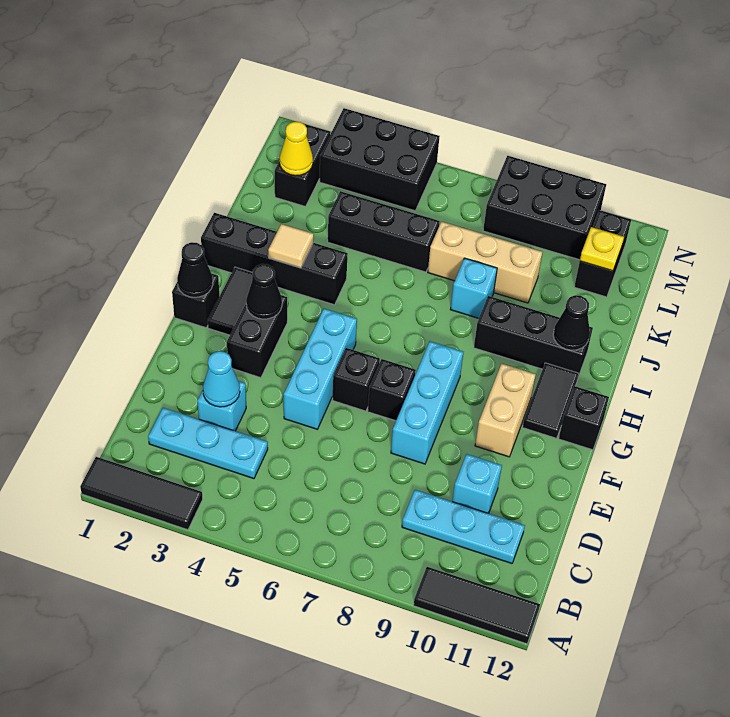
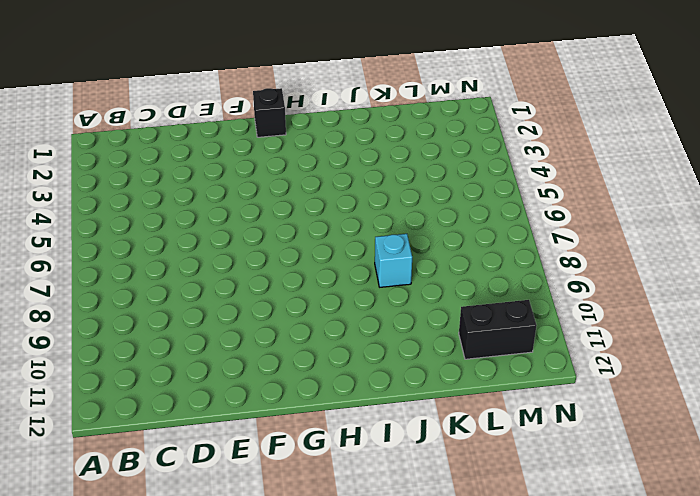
none -> black 1x3 tile [80,457,203,530]
none -> black 1x3 tile [414,567,540,644]
none -> cyan 1x3 plate [148,408,268,479]
none -> cyan 1x3 plate [402,490,525,563]

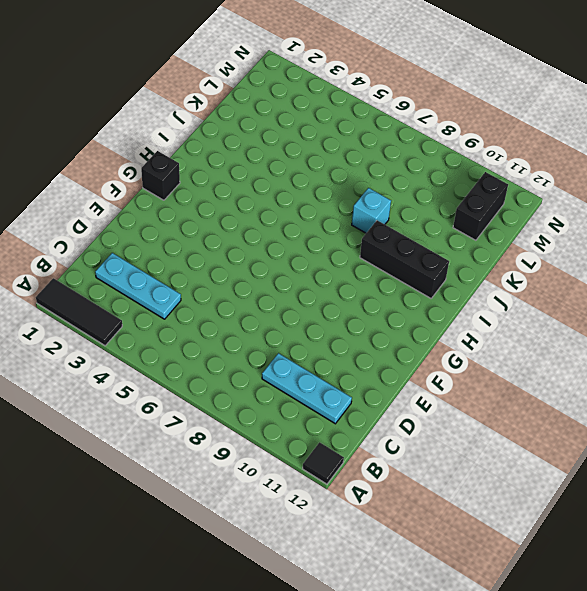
black 1x1 tile [303,442,344,484] -> black 1x3 tile [414,567,540,644]
none -> cyan 1x1 brick [197,381,246,431]
none -> cyan 1x1 brick [452,454,502,513]
none -> cyan 1x3 brick [284,309,357,429]
none -> cyan 1x3 brick [391,341,463,464]

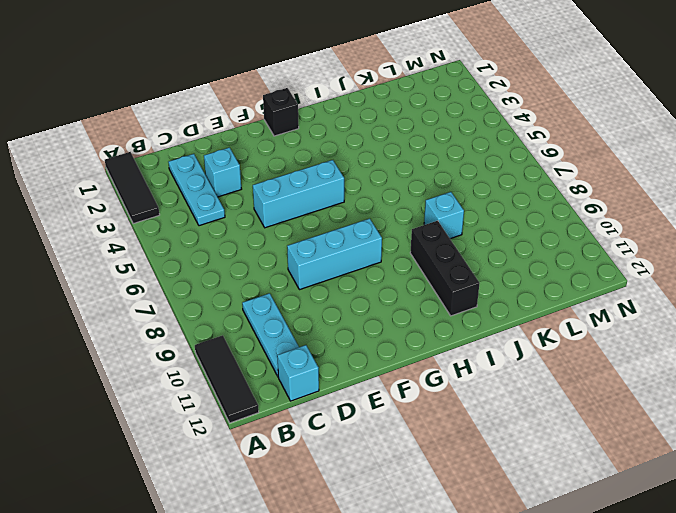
cyan 1x1 brick [277,345,319,401] -> cyan 1x1 brick moved to [452,454,502,513]
none -> black 1x2 brick [227,295,287,378]
none -> black 1x1 brick [333,348,380,411]
none -> black 1x1 brick [368,359,416,421]
none -> tan 1x2 brick [475,364,536,457]

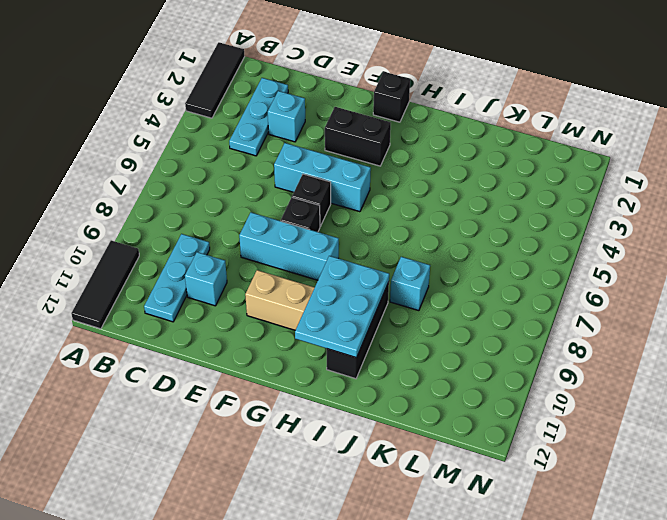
cyan 2x3 plate [295,256,389,358] -> black 1x1 cone [553,295,590,350]
none -> black 1x2 tile [208,267,252,335]
none -> black 1x2 tile [523,363,579,438]
none -> black 1x1 brick [559,386,609,450]
none -> black 1x4 brick [201,213,348,305]

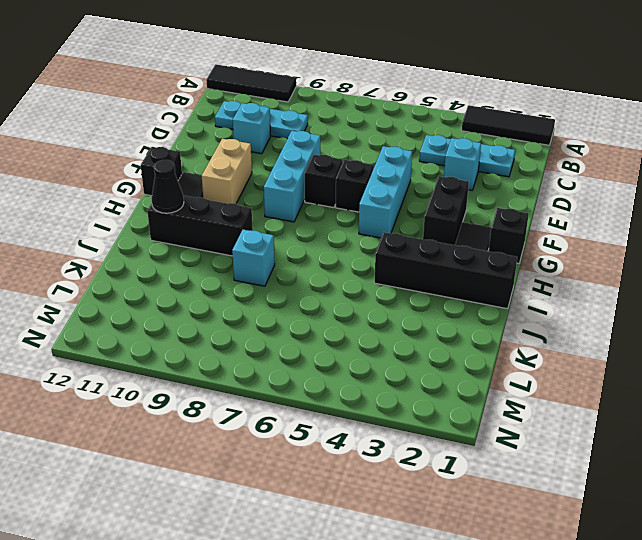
none -> black 1x3 brick [328,191,440,272]
none -> tan 1x3 brick [428,222,542,303]
none -> black 1x2 brick [275,124,330,206]
none -> black 1x2 brick [574,210,631,297]

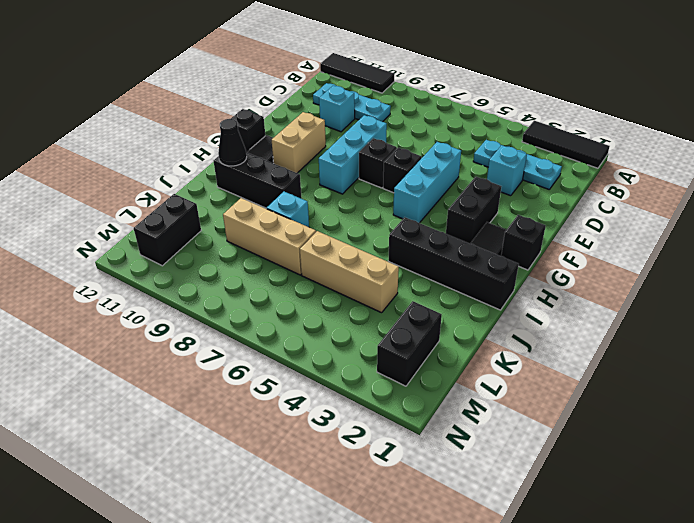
tan 1x3 brick [300,231,399,313] -> black 1x3 brick [328,191,440,272]
none -> black 2x3 brick [320,108,440,211]
none -> black 2x3 brick [483,156,606,260]
none -> cyan 1x1 cone [203,351,240,407]
none -> black 1x1 cone [177,242,213,297]

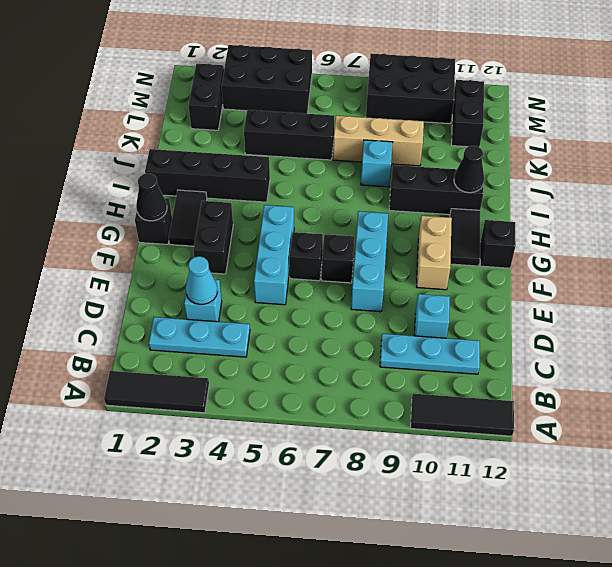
none -> black 1x1 cone [246,264,282,319]
none -> tan 1x1 tile [268,224,314,268]
none -> yellow 1x1 cone [280,122,313,176]
none -> yellow 1x1 plate [580,227,624,271]

